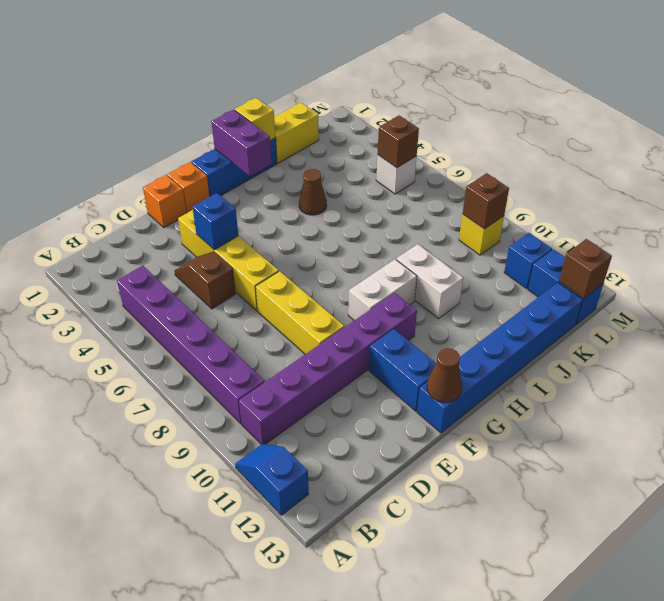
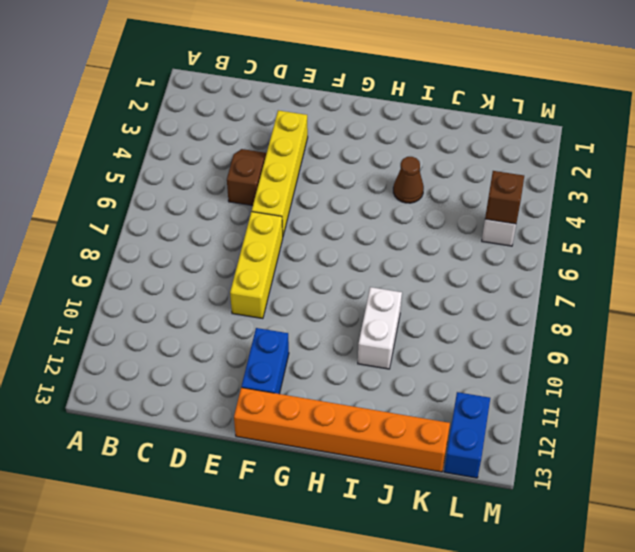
orange 1x6 brick [234,388,450,472] -> blue 1x6 brick [417,283,583,433]
none -> blue 1x2 slope [235,444,309,515]
none -> purple 1x6 brick [117,266,265,423]
none -> purple 1x6 brick [239,293,417,444]

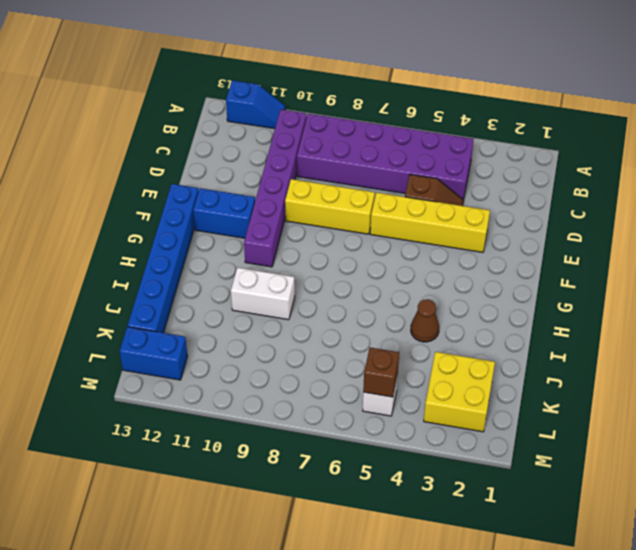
purple 2x6 brick [297,114,474,201] -> purple 1x6 brick [117,266,265,423]
yellow 2x2 brick [424,352,495,432] -> none
none -> orange 1x1 brick [143,175,186,227]
none -> orange 1x1 brick [167,162,210,213]
none -> blue 1x3 brick [191,138,277,196]

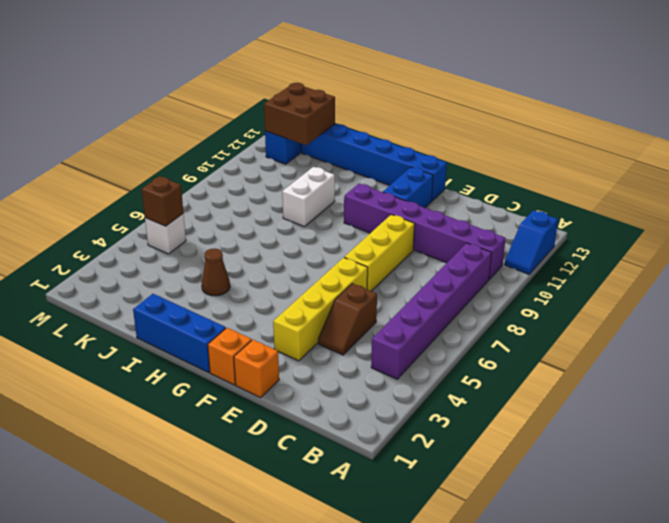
brown 2x2 brick [264,83,335,145] -> brown 1x1 brick [559,239,612,299]
none -> white 1x2 brick [348,259,417,320]
none -> yellow 1x2 brick [274,103,319,163]
none -> yellow 1x1 brick [459,214,504,255]

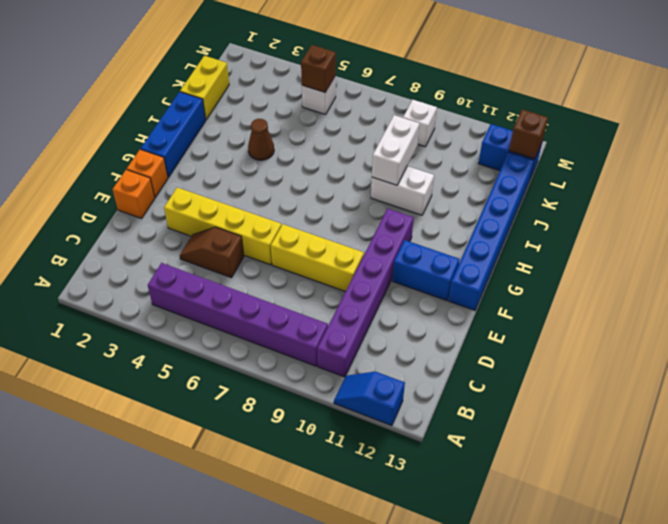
white 1x2 brick [372,115,420,185] -> white 1x2 brick moved to [348,259,417,320]
white 1x1 brick [403,100,437,147] -> yellow 1x1 brick [459,214,504,255]
none -> blue 1x1 brick [504,233,552,289]
none -> blue 1x1 brick [192,193,238,250]
none -> brown 1x1 cone [427,348,462,402]

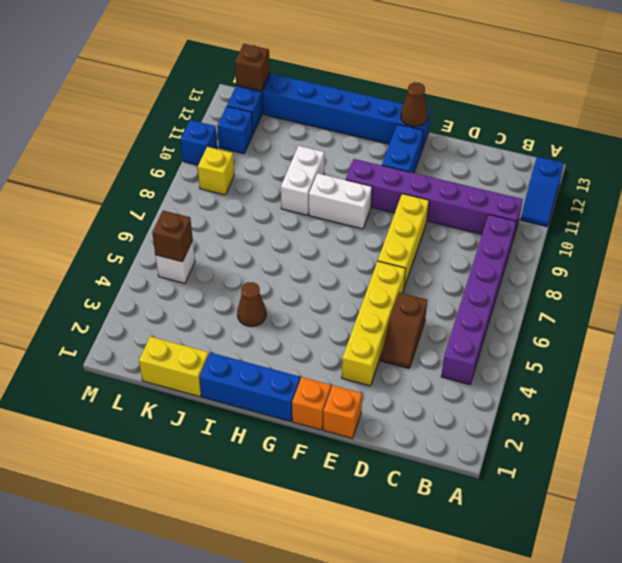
blue 1x1 brick [181,120,217,165] -> blue 1x1 brick moved to [192,193,238,250]
none -> purple 1x2 brick [211,110,271,176]
none -> yellow 1x1 brick [235,98,275,141]
none -> brown 1x1 brick [463,173,509,229]

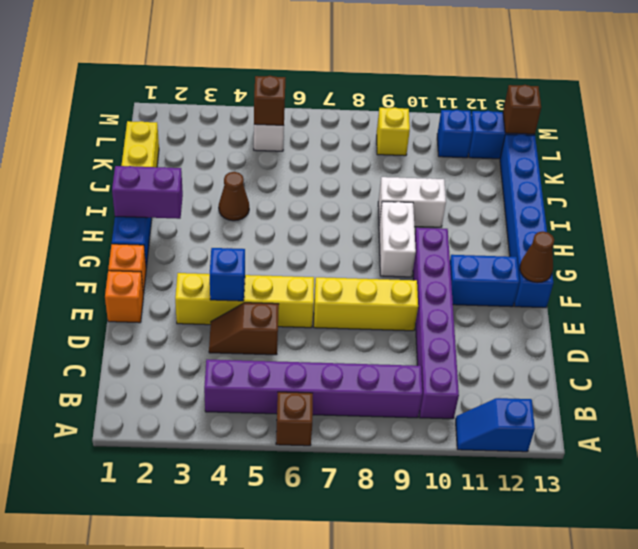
brown 1x1 brick [276,392,313,446] -> brown 1x1 brick moved to [463,173,509,229]
none -> yellow 1x1 brick [235,98,275,141]

